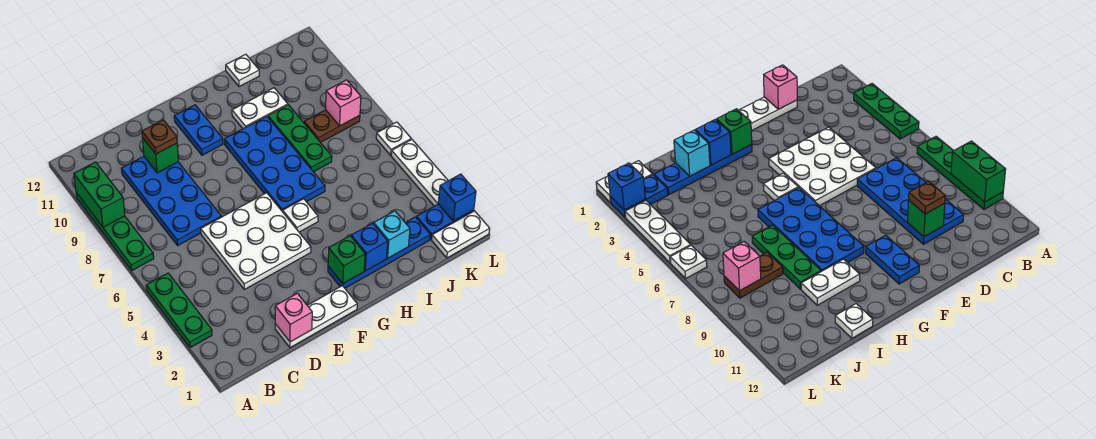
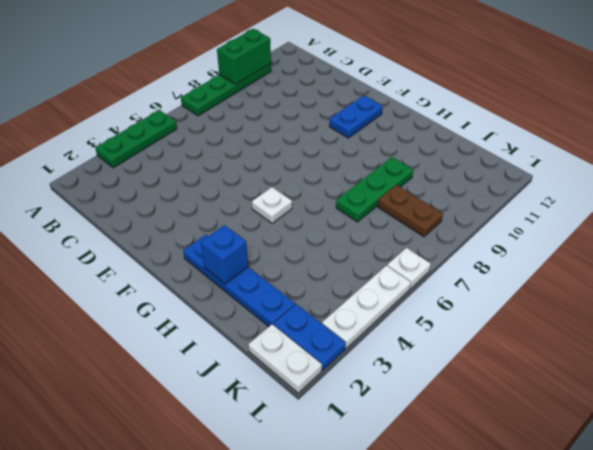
none -> blue 2x4 plate [121,157,221,245]
none -> white 1x3 plate [275,286,357,348]
none -> white 3x3 plate [201,193,311,289]

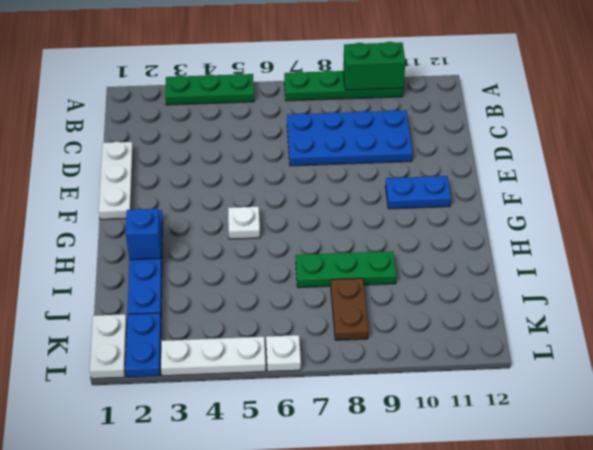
none -> white 3x3 plate [201,193,311,289]
none -> blue 2x4 plate [224,116,325,212]
none -> white 1x2 plate [232,88,288,129]

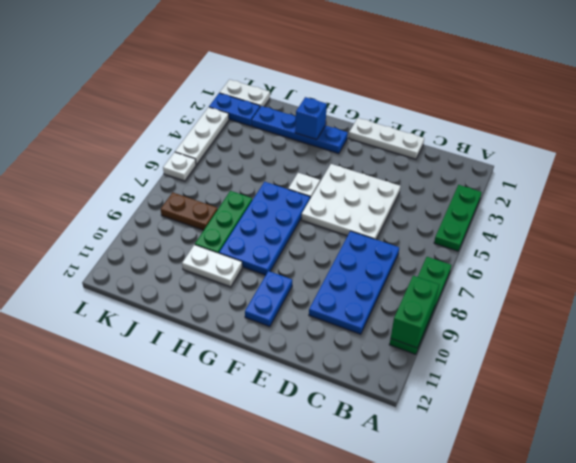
none -> white 1x1 plate [226,54,259,87]
none -> pink 1x1 brick [275,293,312,342]
none -> green 1x1 brick [142,138,178,173]

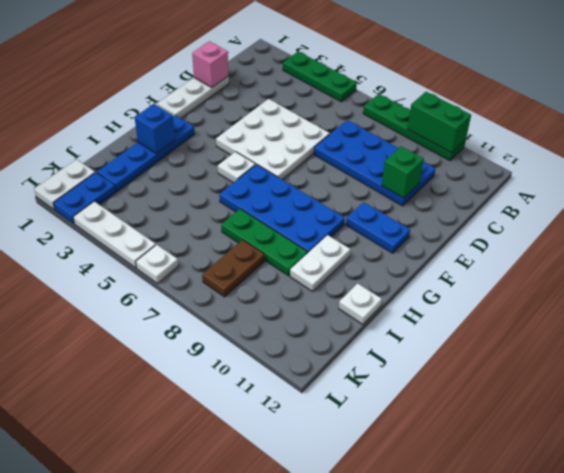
none -> green 1x1 brick [328,236,365,283]
none -> cyan 1x1 brick [374,211,410,258]
none -> pink 1x1 brick [326,80,361,126]

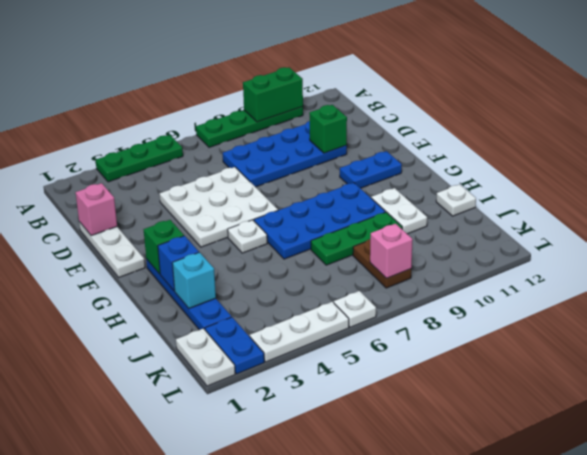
none -> blue 1x1 brick [438,174,476,221]
none -> brown 1x1 plate [142,120,177,154]

